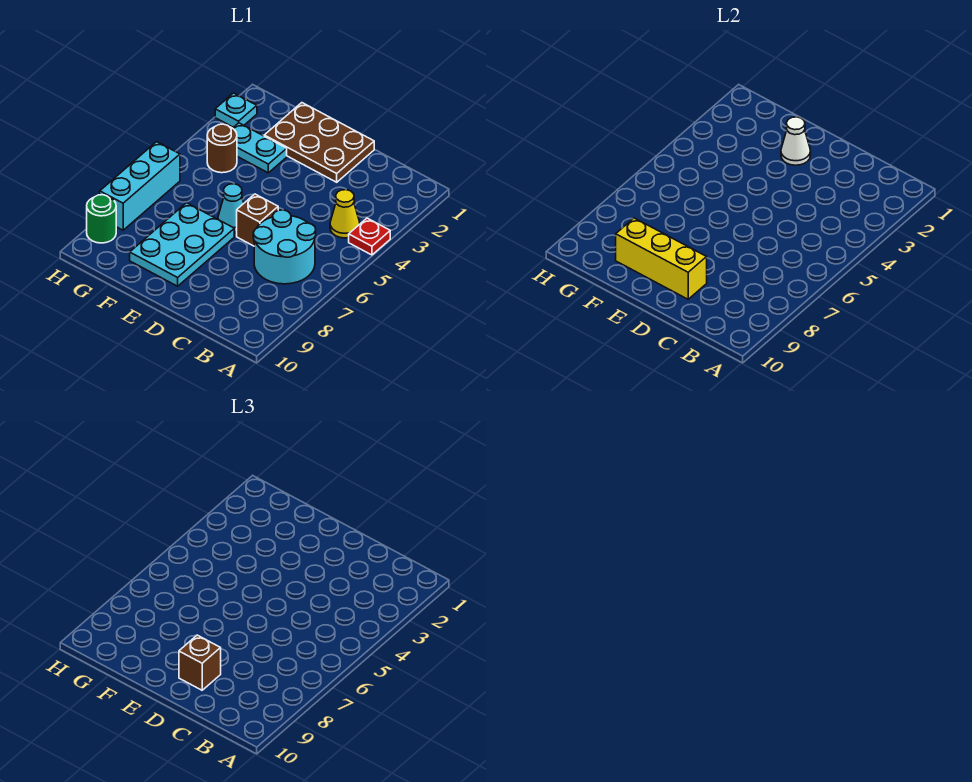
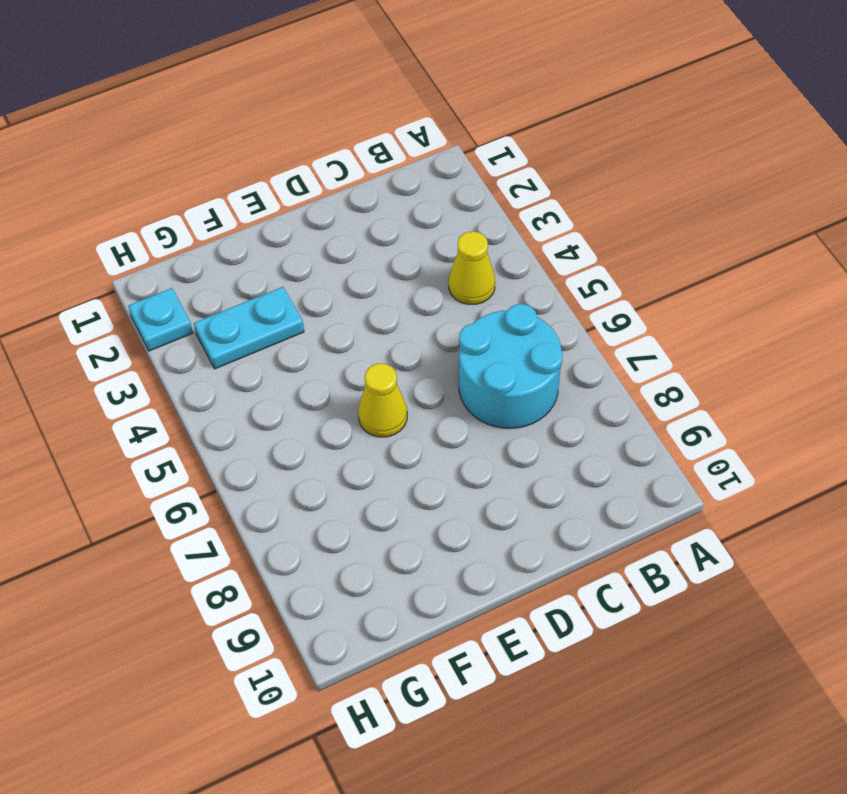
yellow 1x1 cone [358,363,407,437] -> cyan 1x1 cone [218,184,244,232]
none -> red 1x1 plate [349,218,390,255]
none -> brown 2x3 plate [264,103,374,182]
none -> brown 1x1 brick [237,194,278,246]

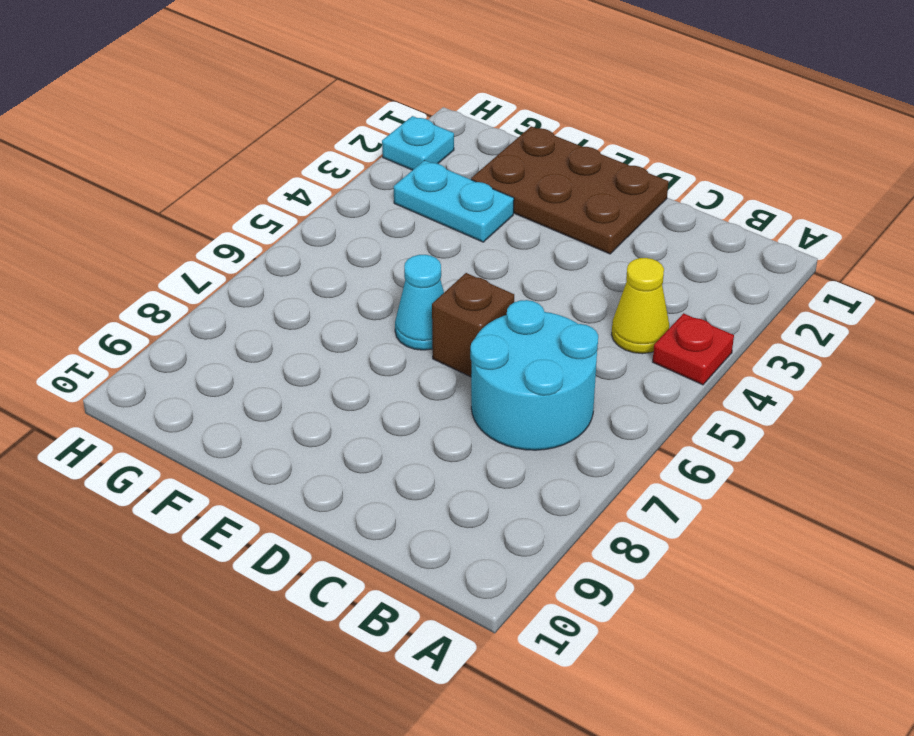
none -> cyan 2x3 plate [130,203,234,286]
none -> brown 1x1 round brick [207,124,237,173]
none -> cyan 1x3 brick [100,142,180,230]

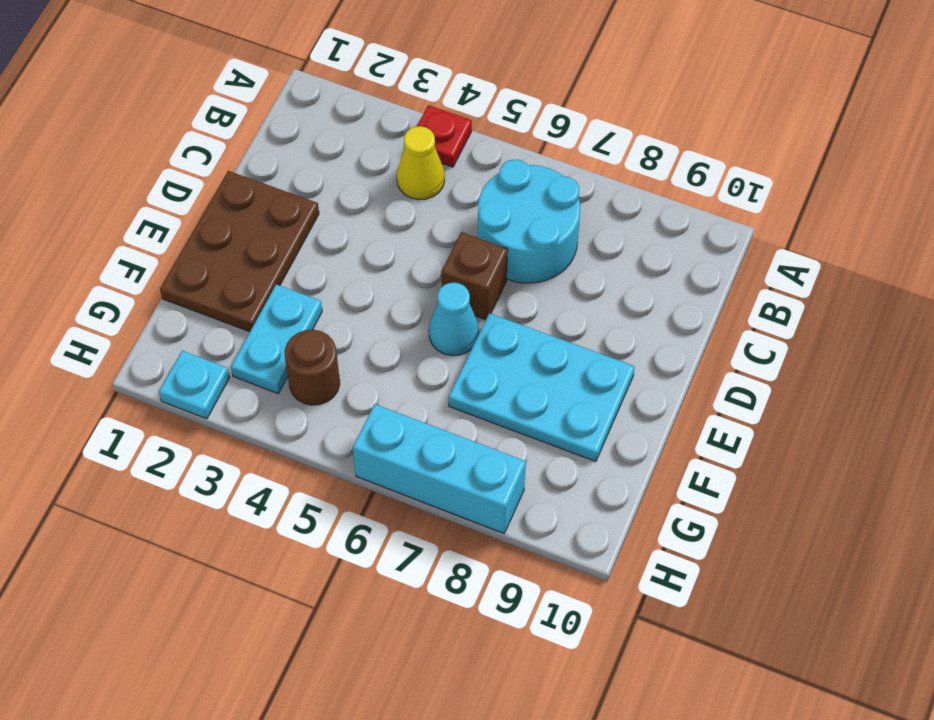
none -> green 1x1 round brick [87,195,116,243]
none -> yellow 1x3 brick [616,218,707,299]
none -> white 1x1 cone [781,117,811,165]

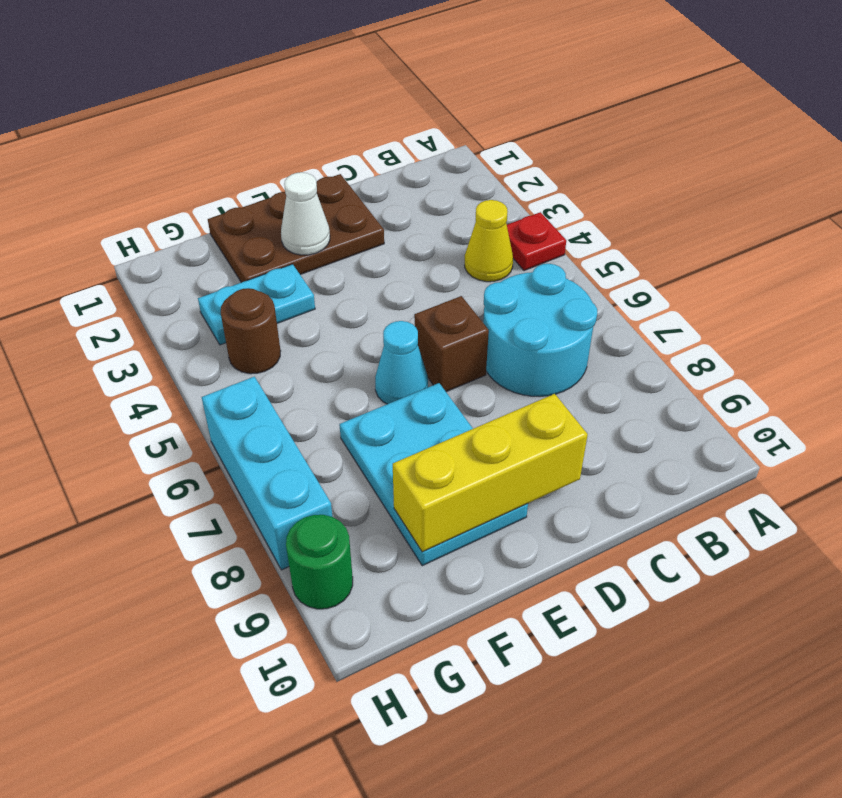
none -> cyan 1x1 plate [215,93,257,127]
none -> brown 1x1 brick [179,635,221,690]

